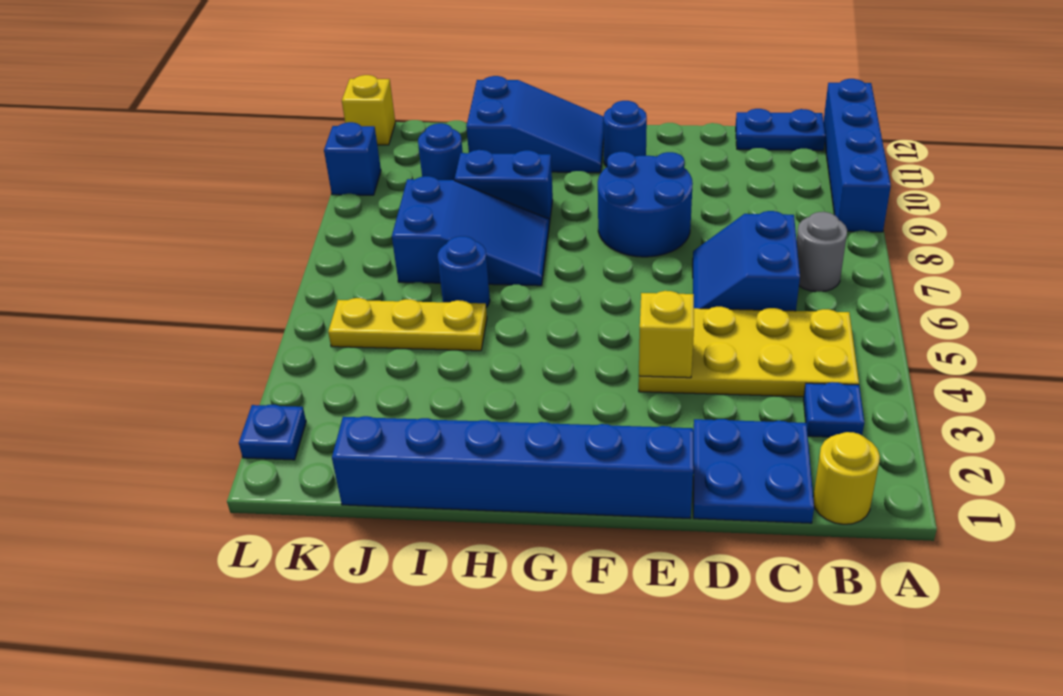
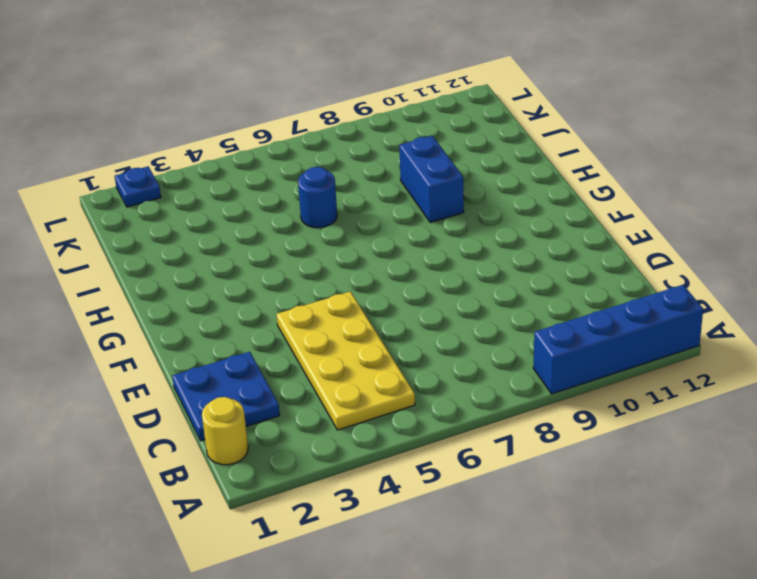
none -> blue 1x1 plate [804,382,864,437]
none -> grey 1x1 round brick [797,212,847,292]
none -> blue 1x2 plate [736,109,825,151]

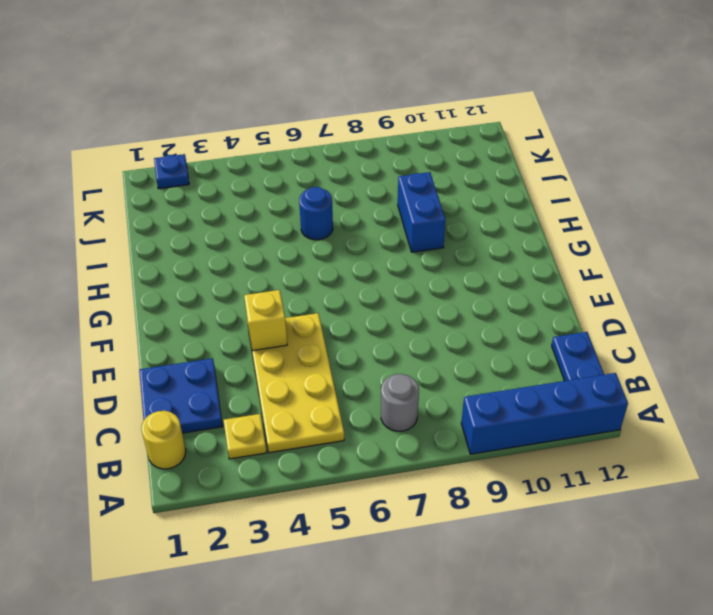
yellow 1x1 plate [224,414,266,459] -> blue 1x1 plate [804,382,864,437]
none -> blue 2x2 slope [693,211,800,311]
none -> blue 1x6 brick [332,416,693,518]
none -> blue 2x2 round brick [598,152,693,257]

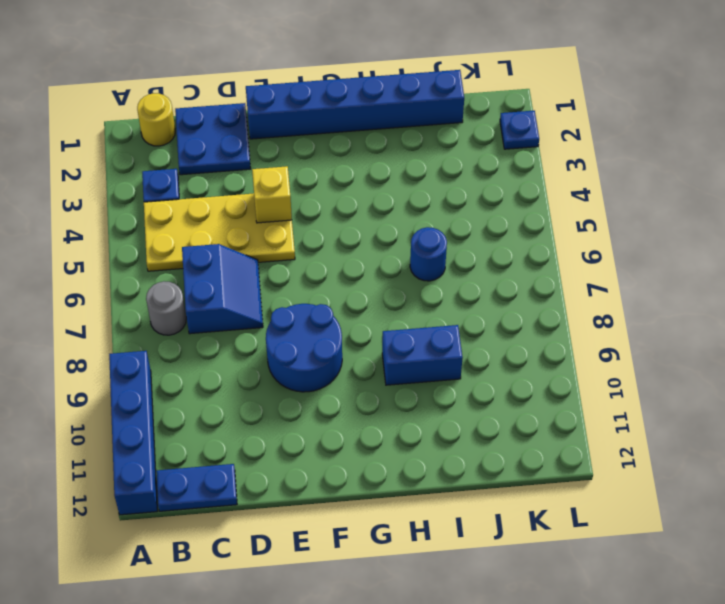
none -> blue 1x1 round brick [604,101,647,167]
none -> blue 2x3 slope [466,76,604,173]
none -> blue 2x3 slope [392,176,549,286]

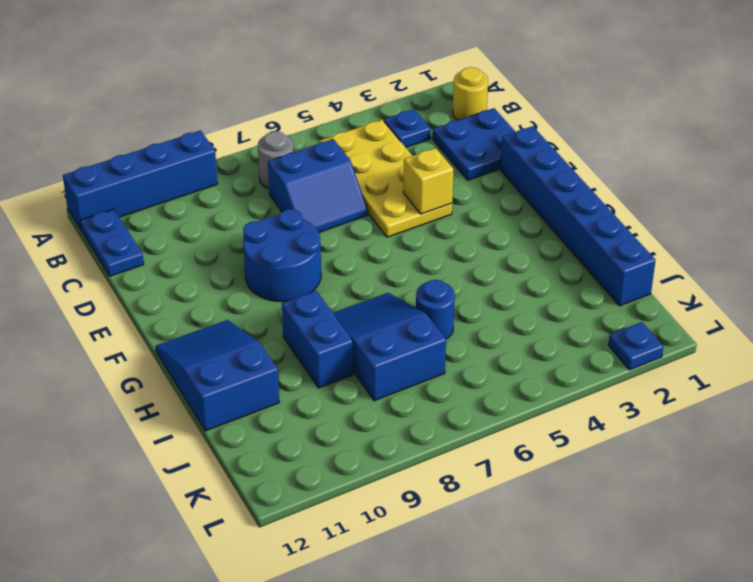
none -> blue 1x1 round brick [604,101,647,167]
none -> yellow 1x3 plate [328,298,487,351]
none -> blue 1x1 round brick [418,123,463,181]

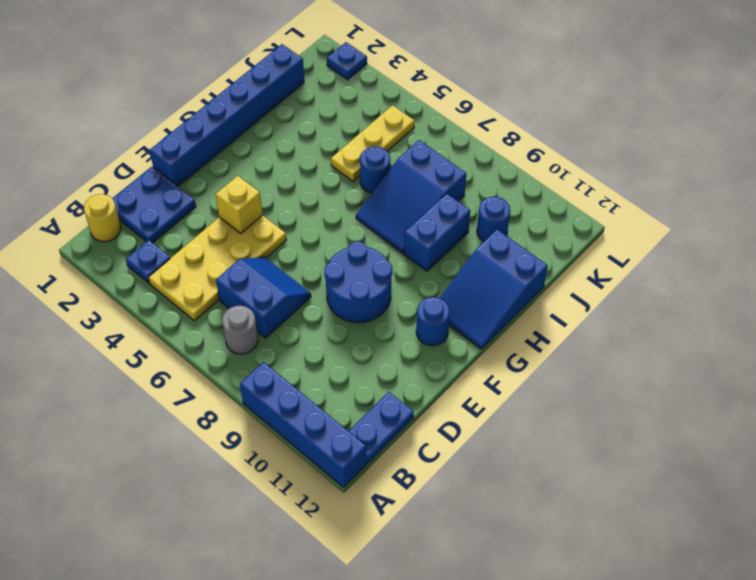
none -> blue 1x1 brick [324,122,381,195]
none -> yellow 1x1 brick [342,75,395,145]

